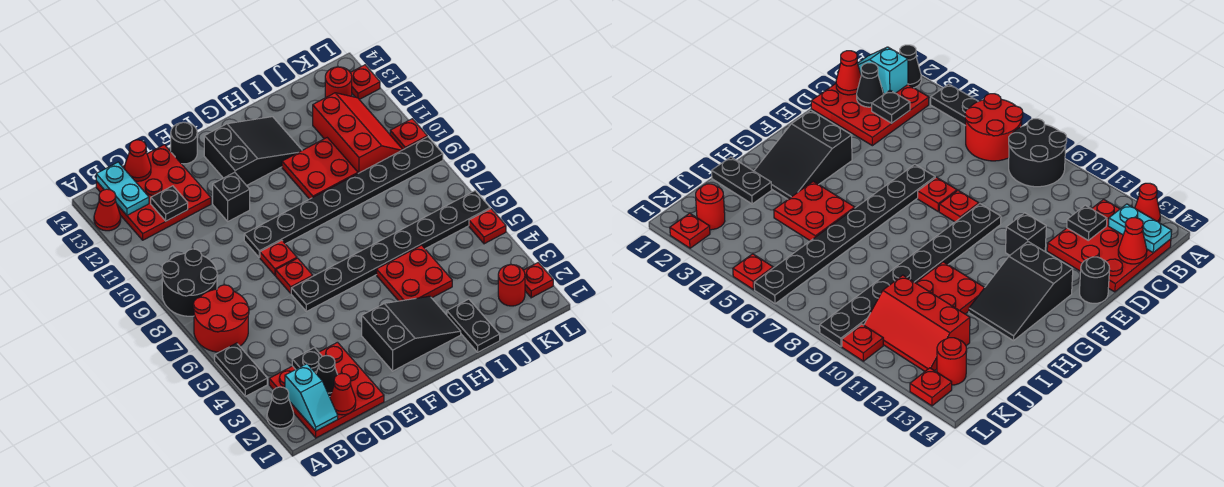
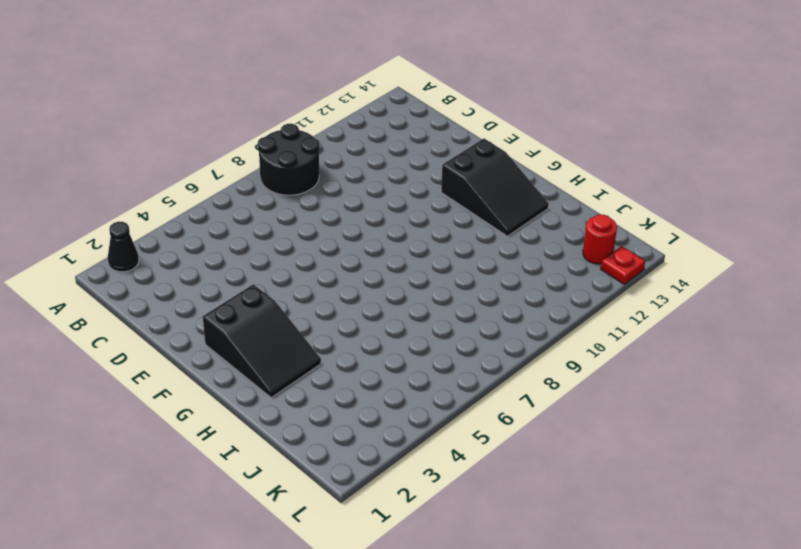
none -> black 1x2 plate [215,343,267,396]
none -> red 2x2 round brick [193,285,249,352]
none -> red 1x1 cone [94,189,121,231]
none -> red 3x3 plate [269,342,384,438]

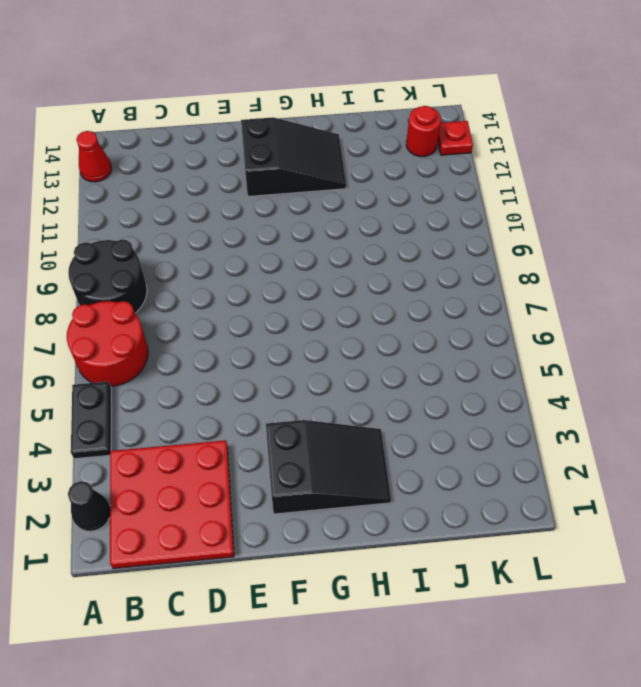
none -> red 3x3 plate [96,145,211,240]
none -> black 1x8 plate [291,191,490,311]
none -> red 1x1 plate [276,258,313,293]
none -> red 1x1 plate [260,240,297,275]

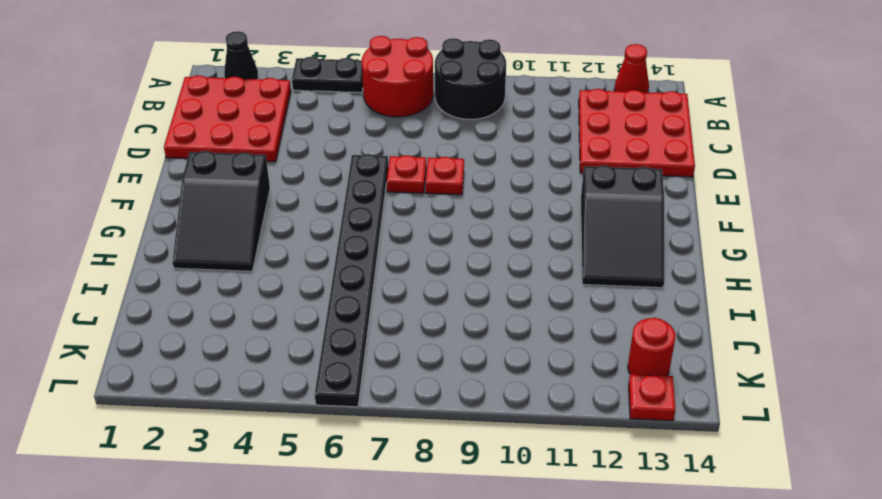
none -> black 1x8 plate [244,137,443,257]
none -> black 1x1 brick [213,172,250,221]
none -> black 1x1 round brick [171,122,197,164]
none -> red 2x2 plate [377,245,452,301]

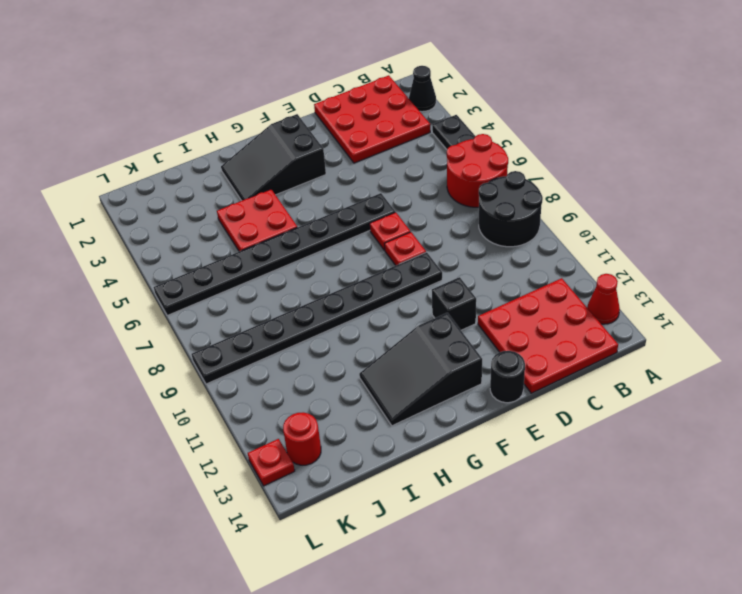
none -> red 2x2 plate [282,138,358,199]
none -> black 1x2 plate [447,299,500,352]
none -> red 2x3 slope [313,93,403,173]
none -> red 1x1 round brick [498,265,525,306]

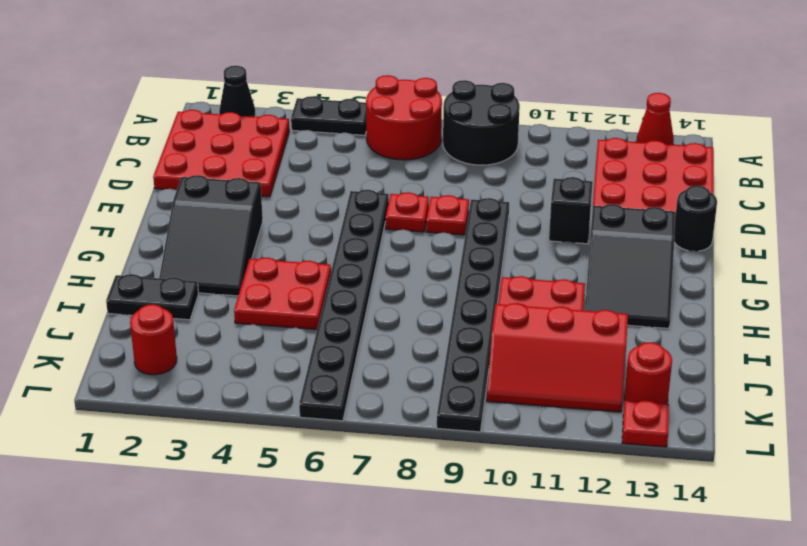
none -> red 1x1 plate [523,263,553,298]
none -> red 1x1 plate [469,209,506,244]
none -> red 1x1 plate [390,119,427,150]
none -> cyan 1x2 slope [285,364,338,431]

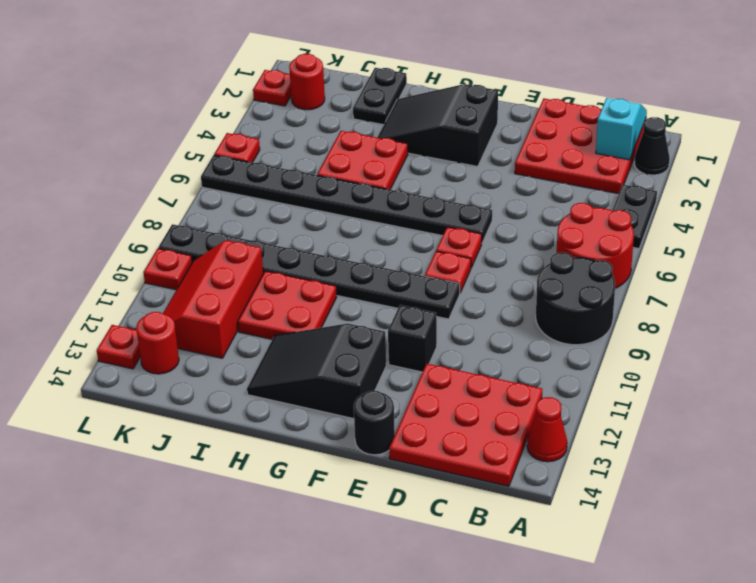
none -> cyan 1x2 plate [96,162,149,215]
none -> red 1x1 cone [330,373,356,415]
none -> black 1x1 cone [316,355,338,397]
none -> black 1x1 plate [292,348,322,373]

